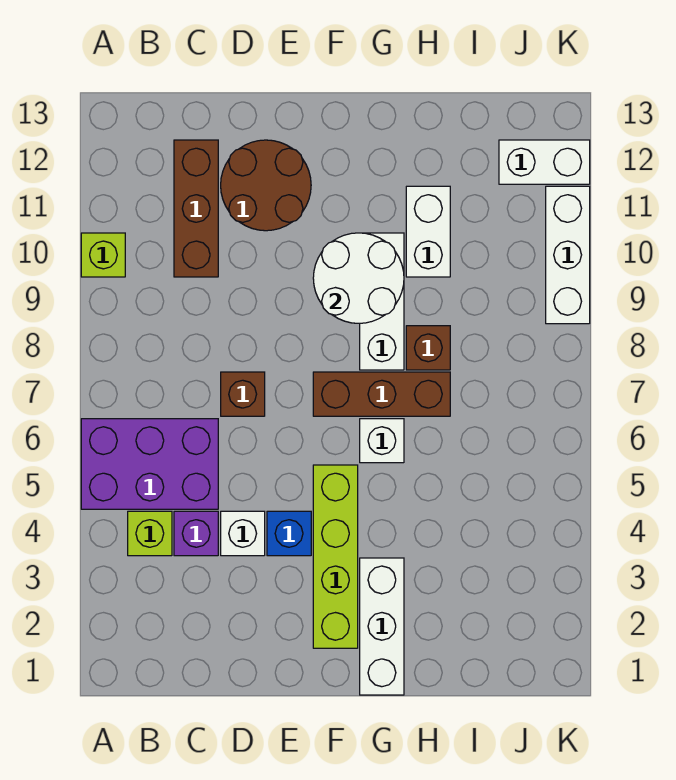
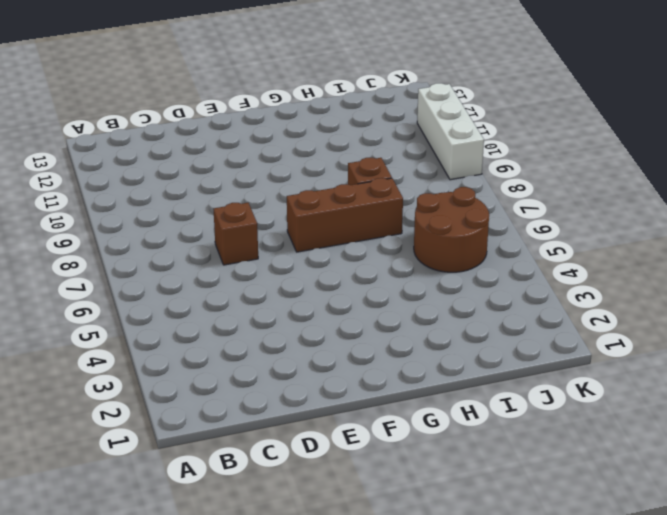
brown 2x2 round brick [414,187,489,272] -> brown 2x2 round brick moved to [221,140,311,231]
none -> purple 2x3 brick [81,419,218,509]
none -> lime 1x1 brick [81,233,125,277]
none -> lime 1x1 brick [128,511,172,556]

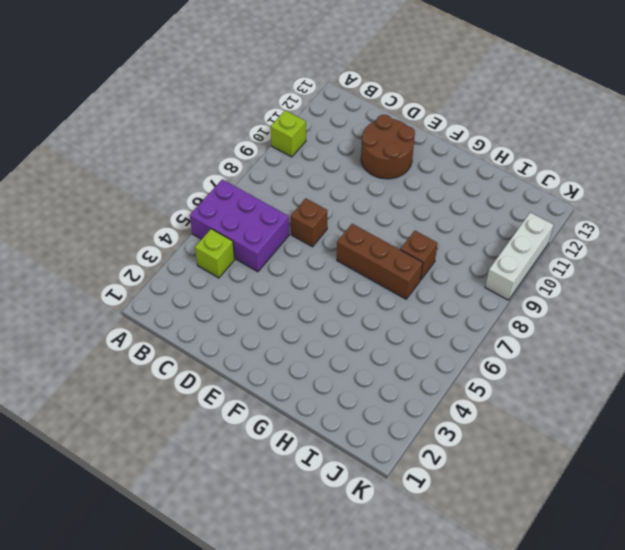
none -> purple 1x1 brick [174,511,218,556]
none -> brown 1x3 brick [174,140,218,277]
none -> white 1x1 brick [221,511,265,556]

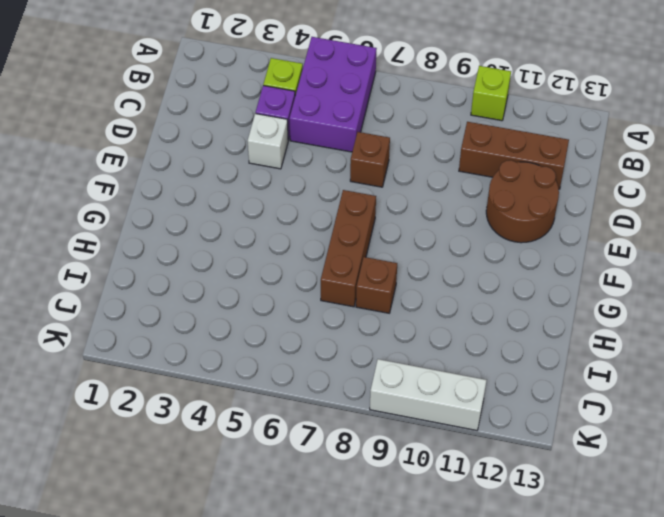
none -> blue 1x1 brick [267,511,311,556]
none -> lime 1x4 brick [313,465,358,648]
none -> white 1x3 brick [360,558,404,695]

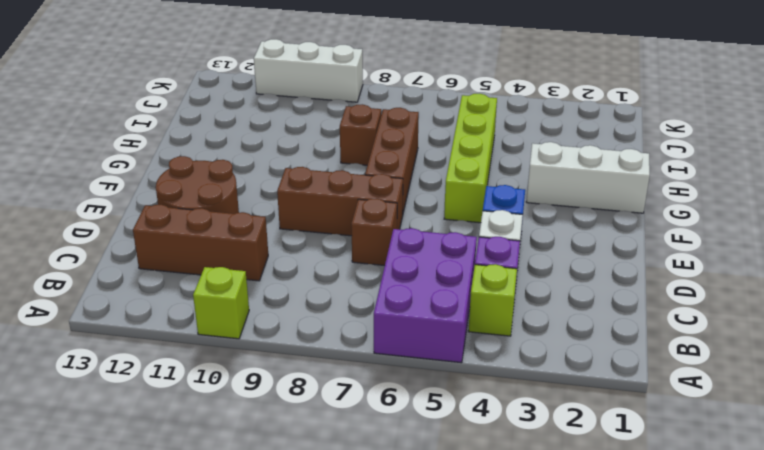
brown 1x3 brick [277,167,403,236] -> none
lime 1x4 brick [444,94,497,223] -> lime 1x4 brick turned to [313,465,358,648]
none -> white 1x1 brick [360,419,404,463]
none -> white 1x3 brick [360,233,404,370]
none -> white 1x2 brick [406,186,450,277]

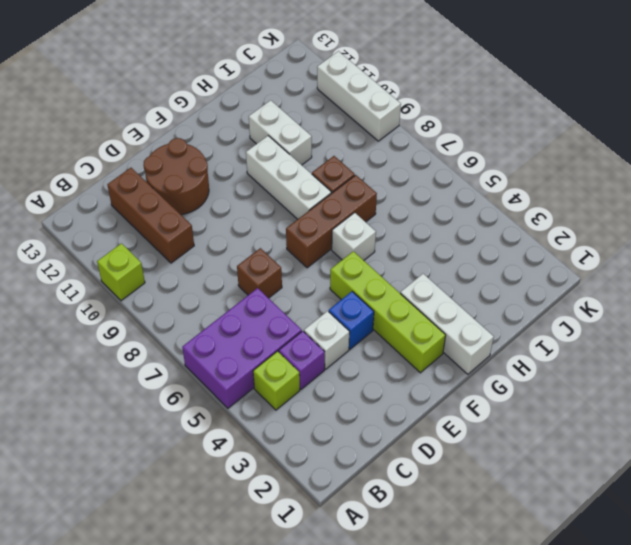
none -> white 1x2 brick [499,140,590,184]
none -> white 2x2 round brick [313,233,404,323]

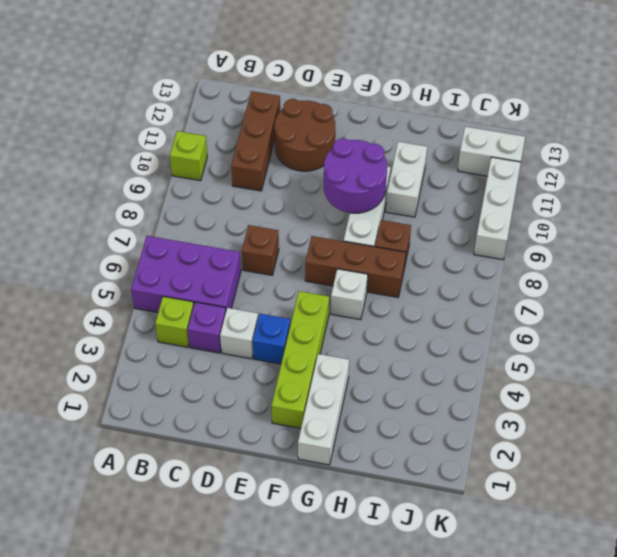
purple 2x2 round brick [324,138,387,213] -> white 2x2 round brick [313,233,404,323]

